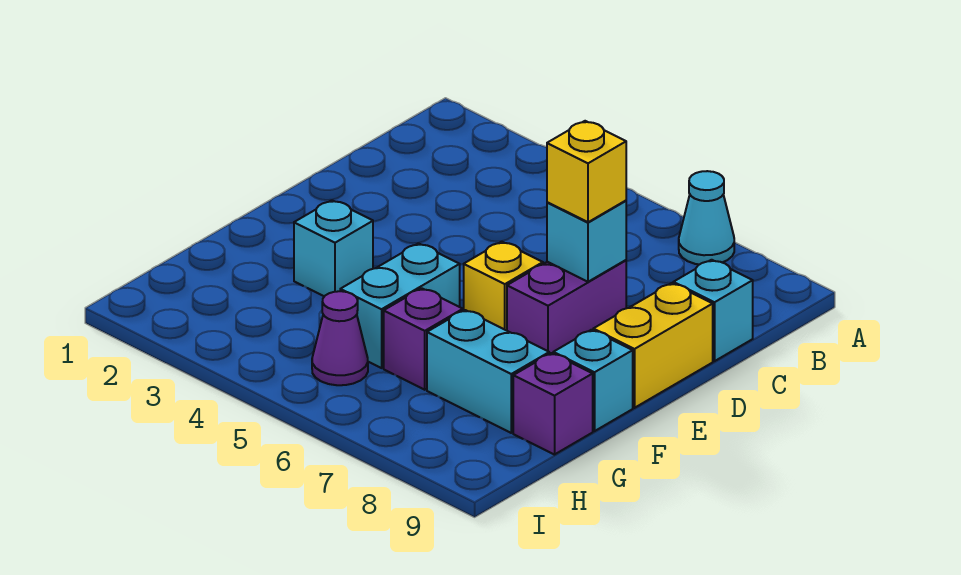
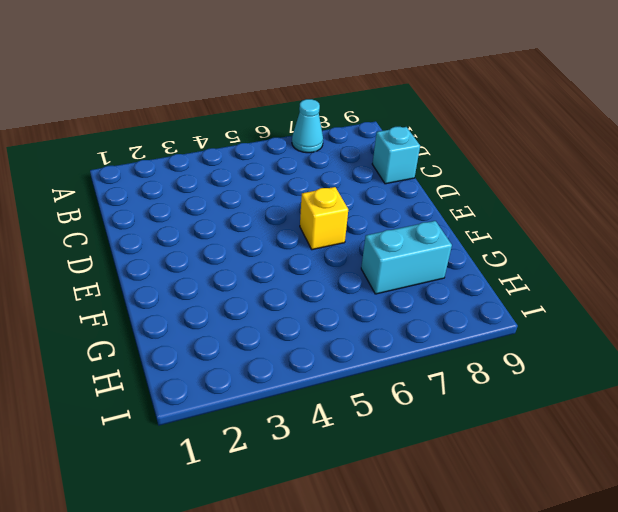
none -> purple 1x2 brick [507,260,626,354]
none -> yellow 1x2 brick [593,283,713,408]
none -> cyan 1x1 brick [294,200,373,296]

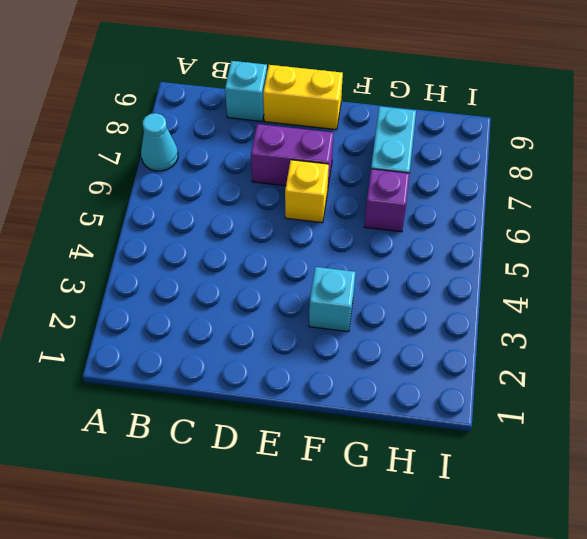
none -> cyan 1x2 brick [340,243,460,368]
none -> cyan 1x1 brick [553,330,633,431]
none -> purple 1x1 brick [513,353,593,455]

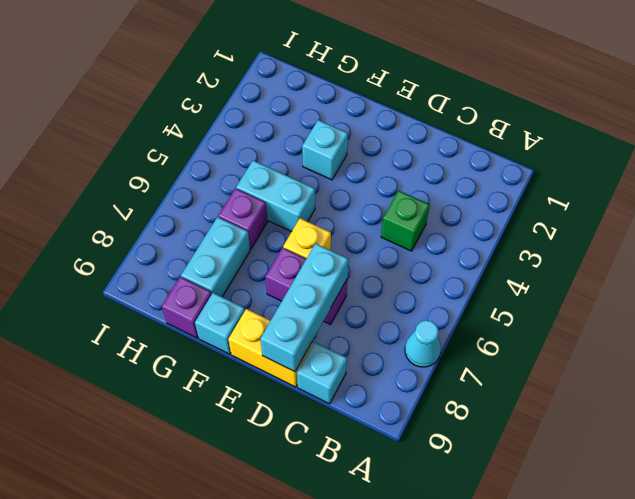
green 1x1 brick [381,191,430,251] -> none
cyan 1x3 brick [260,243,349,372] -> cyan 1x1 brick [547,201,626,282]
none -> purple 1x1 cone [312,291,368,385]
none -> yellow 1x1 brick [547,121,626,222]

